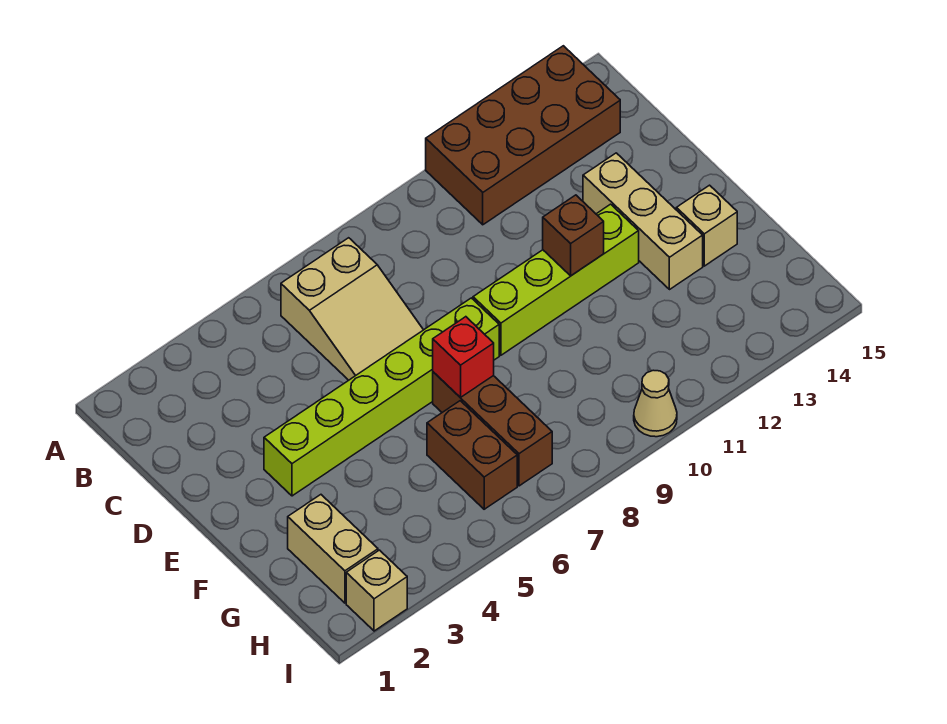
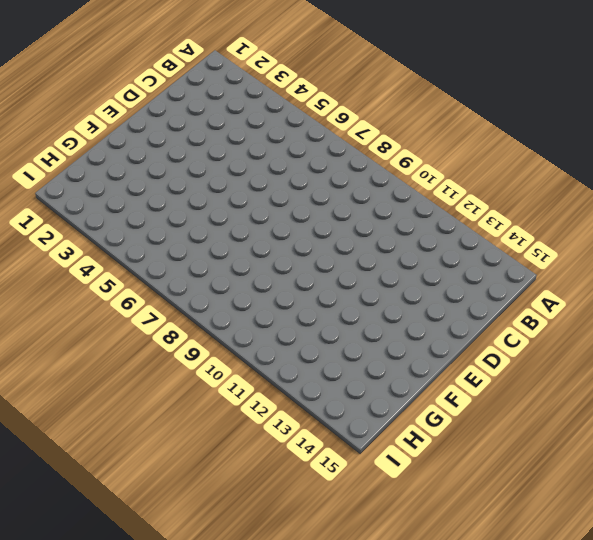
none -> brown 2x4 brick [426,46,620,225]
none -> tan 2x3 slope [281,238,423,380]
none -> tan 1x3 brick [583,153,703,290]

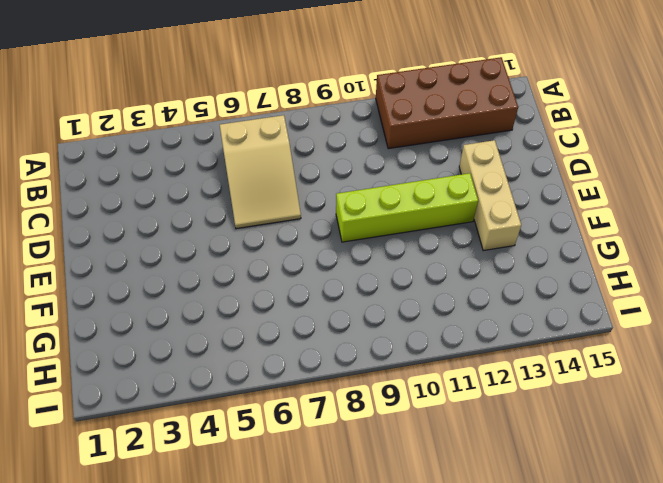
none -> lime 1x6 brick [264,298,499,496]
none -> brown 1x3 brick [433,372,552,486]
none -> tan 1x1 brick [676,185,737,266]

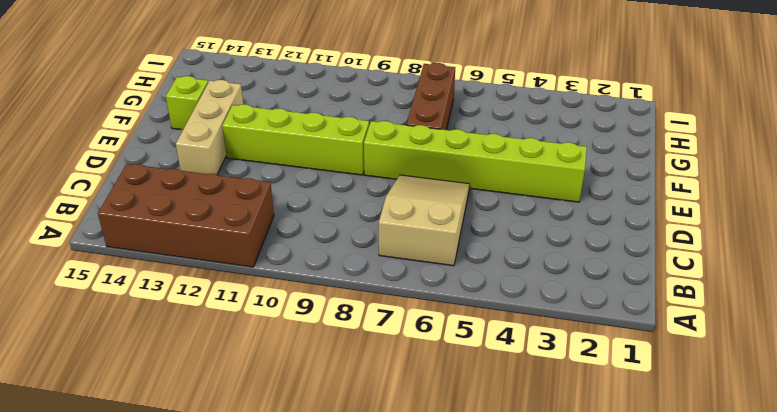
lime 1x1 brick [166,76,208,130] -> tan 1x1 brick [676,185,737,266]
none -> tan 1x2 brick [288,495,378,603]
none -> brown 1x2 brick [427,401,517,509]
none -> tan 1x1 brick [346,550,407,631]

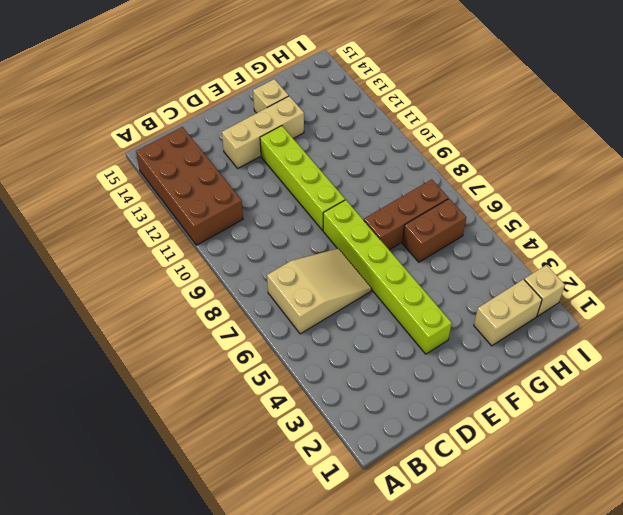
none -> tan 1x1 cone [634,370,677,437]
none -> brown 1x1 brick [543,195,604,276]
none -> red 1x1 brick [433,317,494,397]

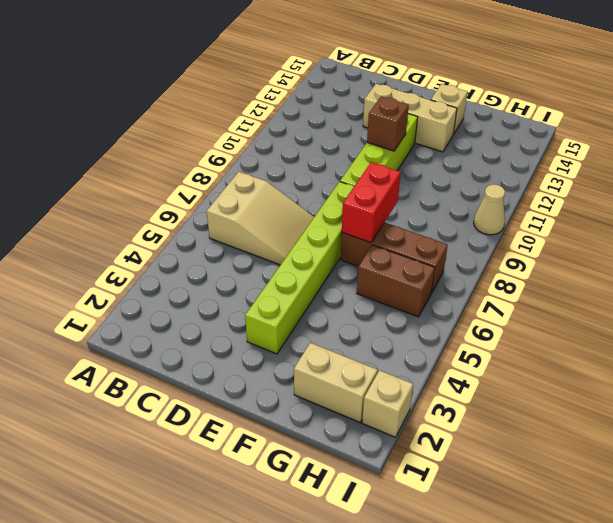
red 1x2 brick [342,162,401,243] -> red 1x1 brick [433,317,494,397]
none -> brown 2x4 brick [426,46,620,225]

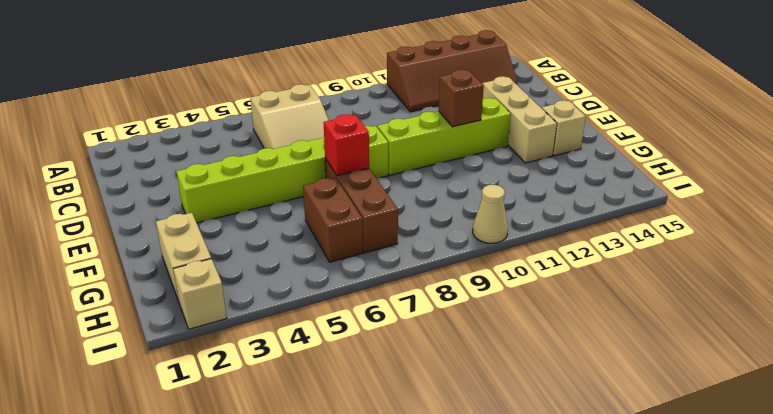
brown 2x4 slope [387,30,518,112] -> brown 2x4 brick [426,46,620,225]

